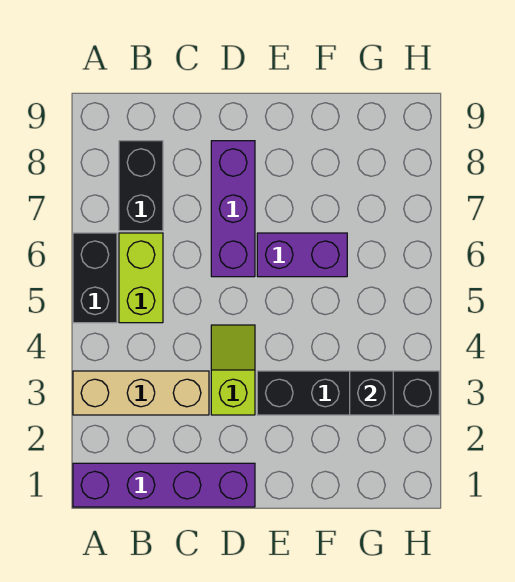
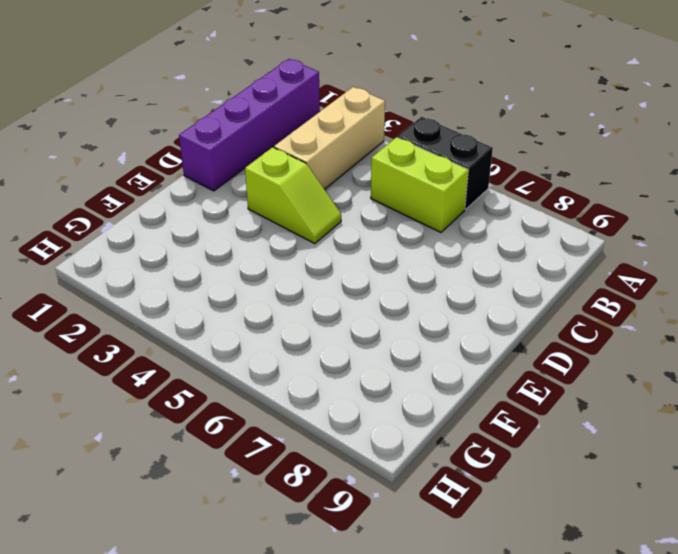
none -> black 1x2 brick [119,141,163,231]
none -> purple 1x3 brick [211,141,255,277]

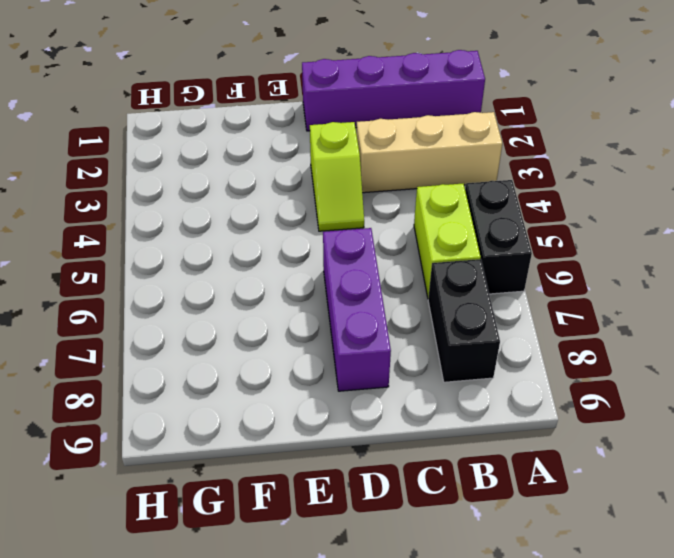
none -> black 1x4 brick [257,371,439,415]
none -> purple 1x2 brick [257,233,347,277]

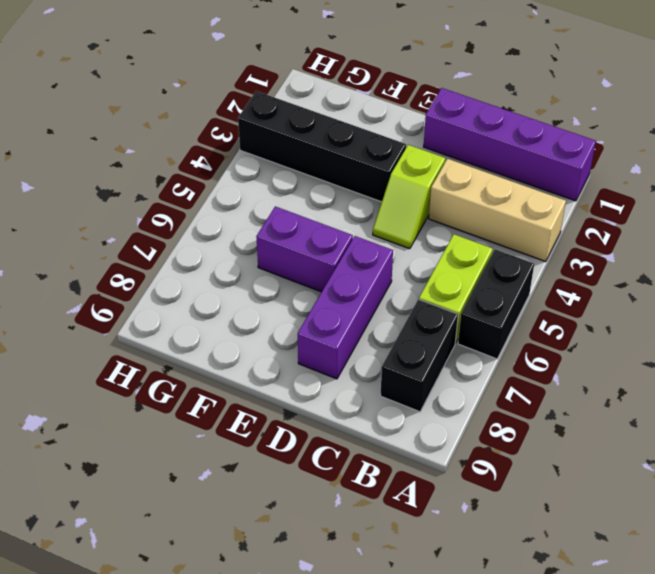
none -> black 1x1 brick [350,371,393,415]

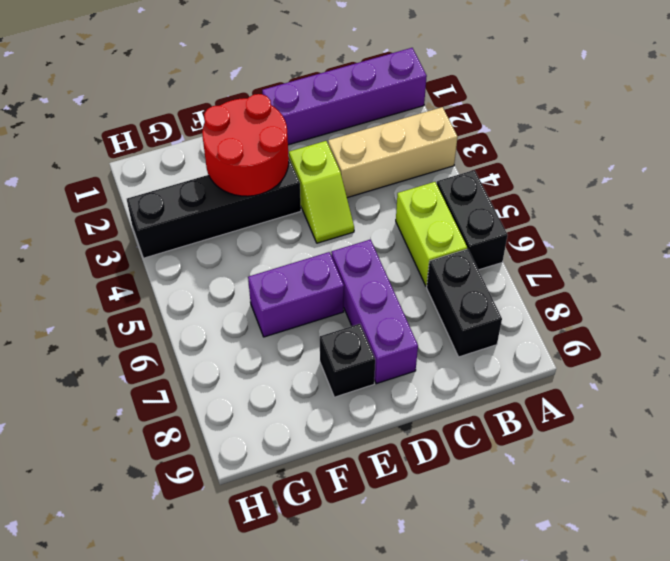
red 2x2 round brick [202,94,289,196] -> none
black 1x1 brick [320,324,375,397] -> black 1x1 brick moved to [350,371,393,415]

